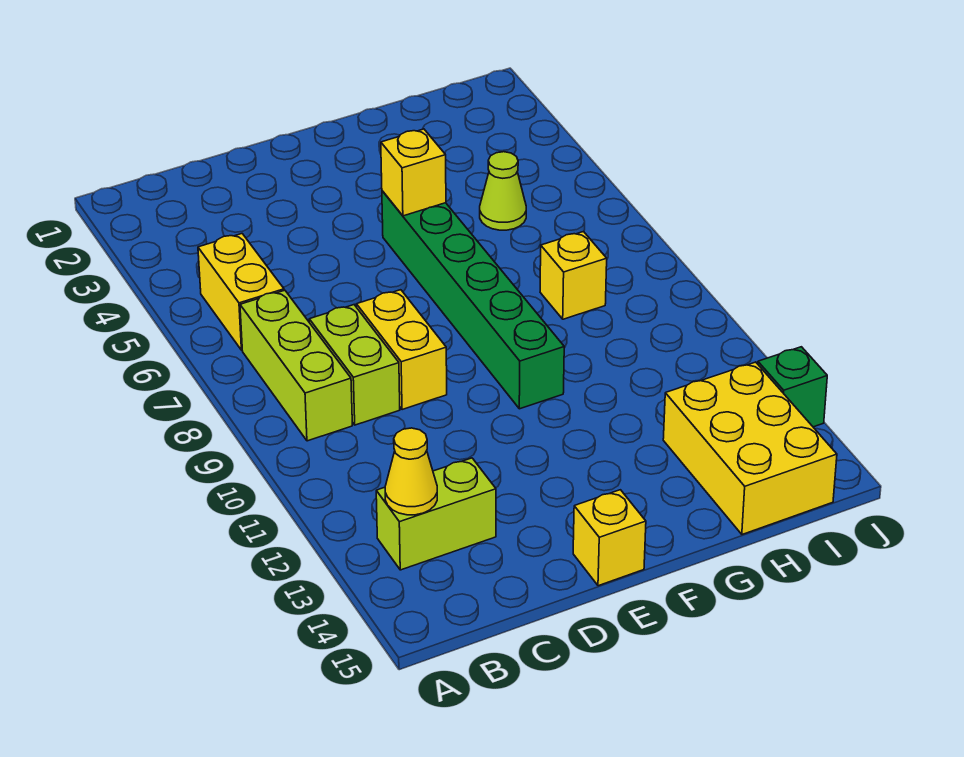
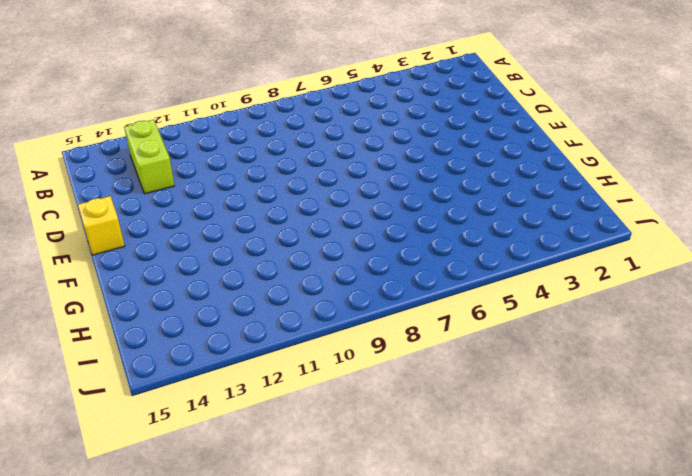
none -> yellow 1x2 brick [198,234,284,350]
none -> lime 1x3 brick [240,290,352,441]
none -> lime 1x2 brick [309,305,400,425]

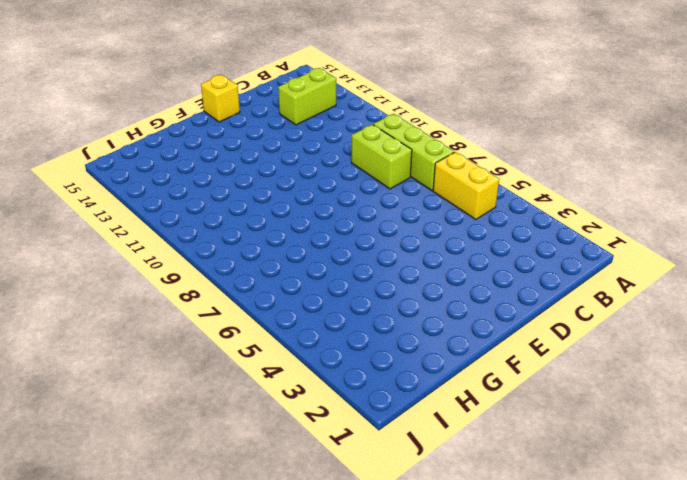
none -> yellow 1x2 brick [356,290,447,410]
none -> green 1x6 brick [382,191,564,409]
none -> lime 1x1 cone [480,152,526,230]

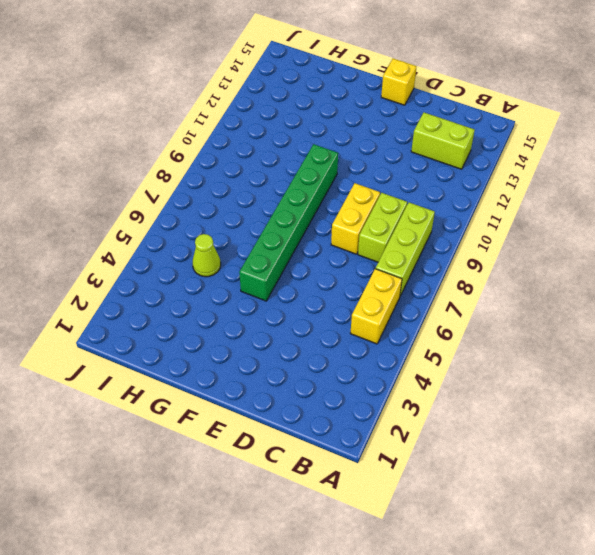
none -> yellow 1x1 brick [540,232,607,319]
none -> yellow 2x3 brick [663,362,837,534]
none -> green 1x1 brick [758,347,827,427]

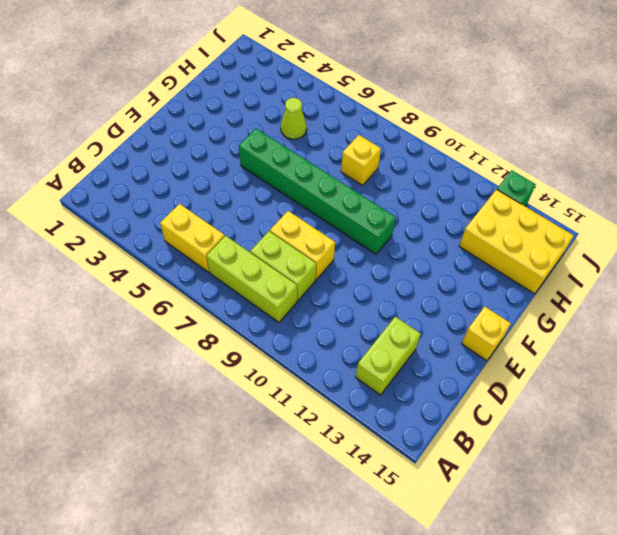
none -> yellow 1x1 cone [385,428,437,515]
none -> yellow 1x1 brick [381,129,446,216]

